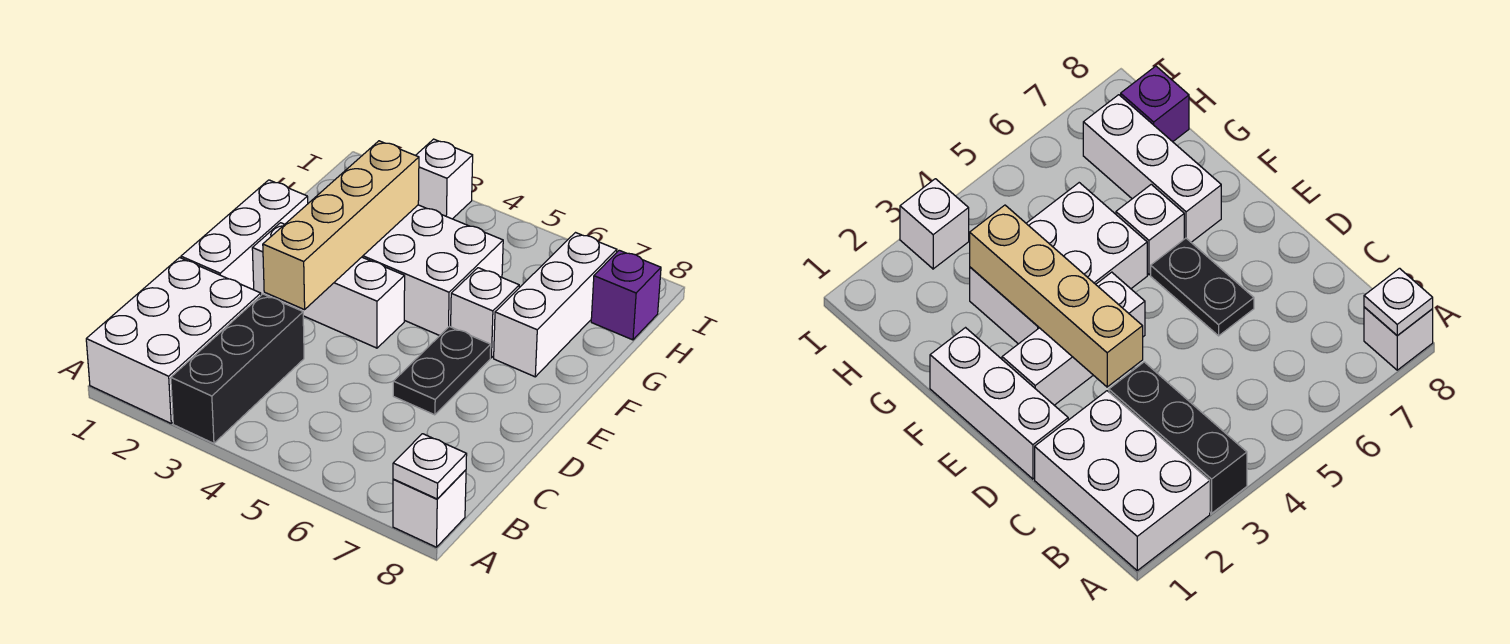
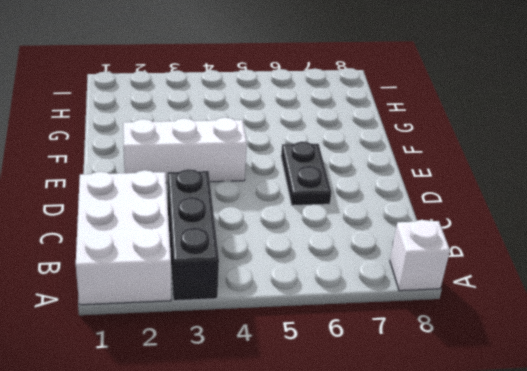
none -> white 1x3 brick [181,180,308,290]
none -> white 2x3 brick [362,205,503,336]
none -> white 1x1 brick [451,268,519,358]

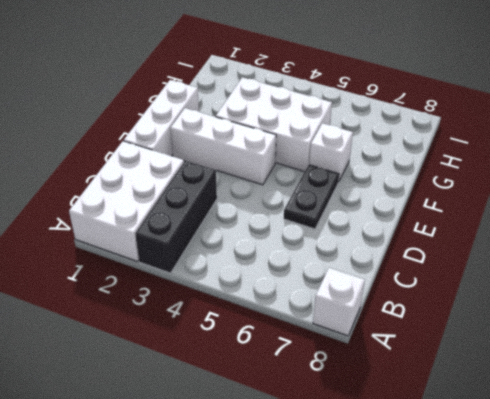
none -> white 1x3 brick [494,233,617,377]
none -> purple 1x1 brick [591,250,661,340]
none -> white 1x1 brick [416,139,473,219]

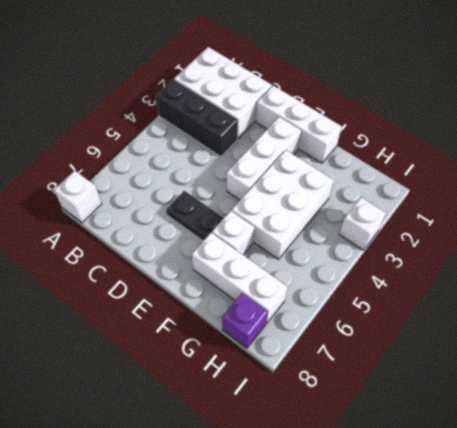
none -> white 1x1 plate [393,434,467,499]
none -> tan 1x4 brick [263,141,419,310]

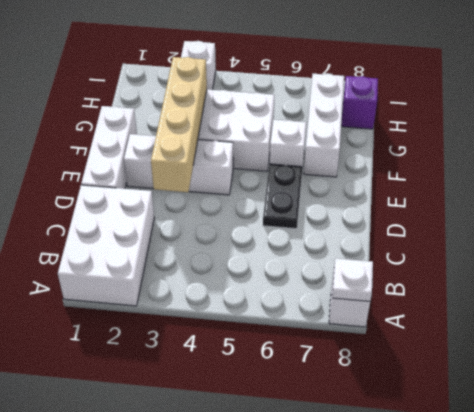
none -> black 1x3 brick [171,294,304,443]

